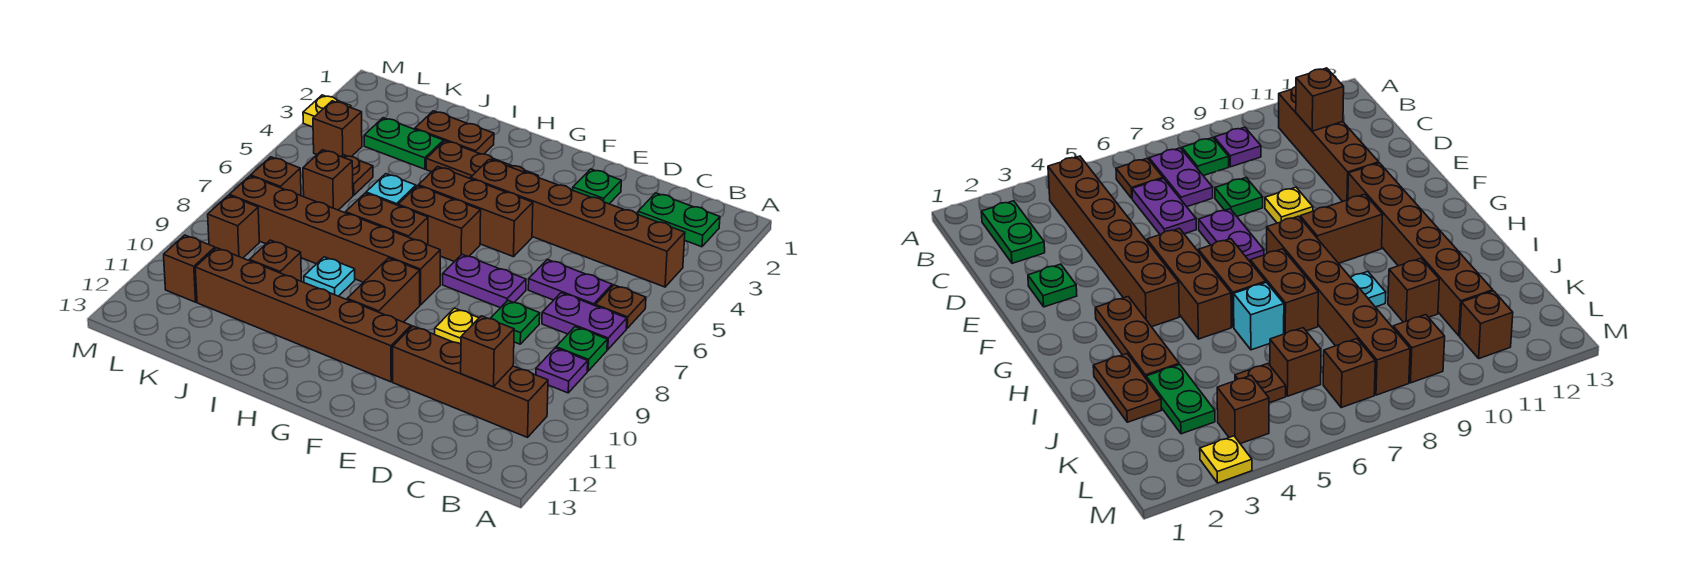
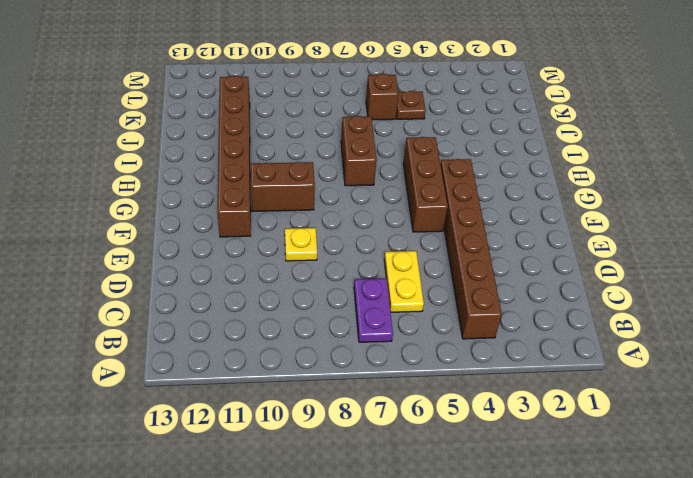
yellow 1x2 plate [384,251,424,312] -> purple 1x2 plate [528,259,612,306]
none -> green 1x2 plate [638,193,720,247]
none -> brown 1x1 plate [595,285,646,328]
none -> green 1x1 plate [556,327,607,371]
none -> purple 1x1 plate [536,348,588,393]

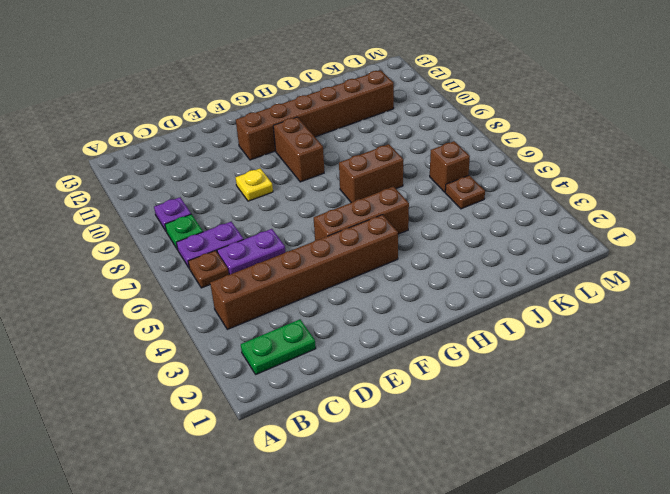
none -> brown 1x4 brick [393,326,548,437]
none -> green 1x1 plate [490,301,540,344]
none -> green 1x1 plate [573,169,621,204]
none -> purple 1x2 plate [443,254,526,308]

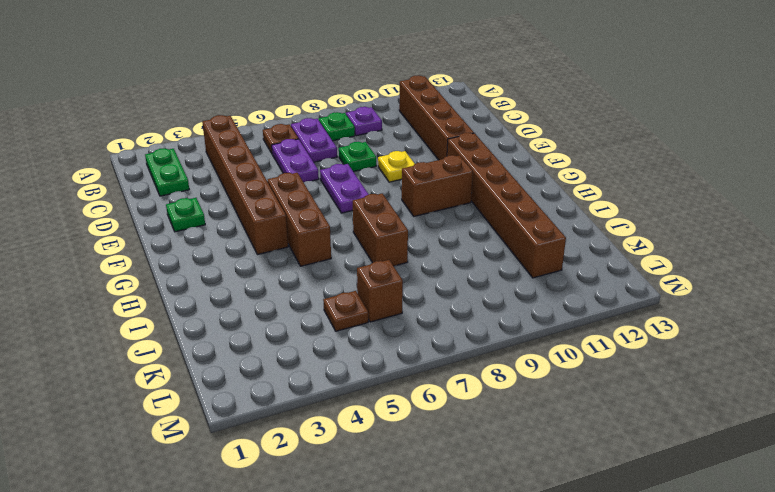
none -> brown 1x3 plate [426,141,538,178]
none -> brown 1x2 brick [398,186,481,262]
none -> brown 1x6 brick [229,176,441,305]
none -> brown 1x2 plate [415,111,494,154]

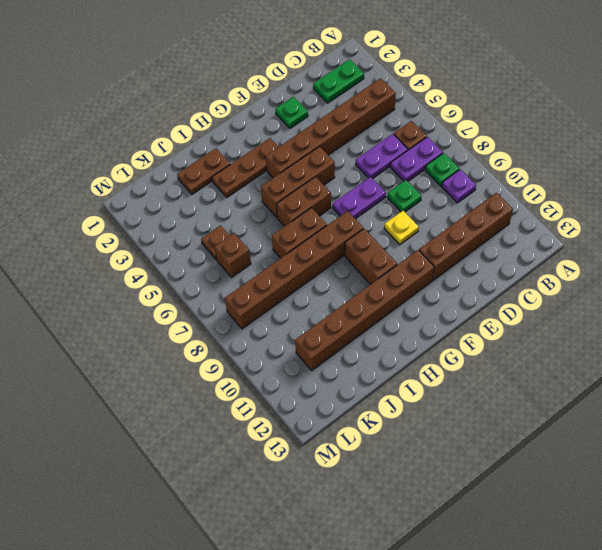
none -> cyan 1x1 brick [366,174,416,205]
none -> cyan 1x1 plate [304,257,355,296]
none -> green 1x2 plate [364,118,443,169]
none -> brown 1x1 brick [250,240,301,281]

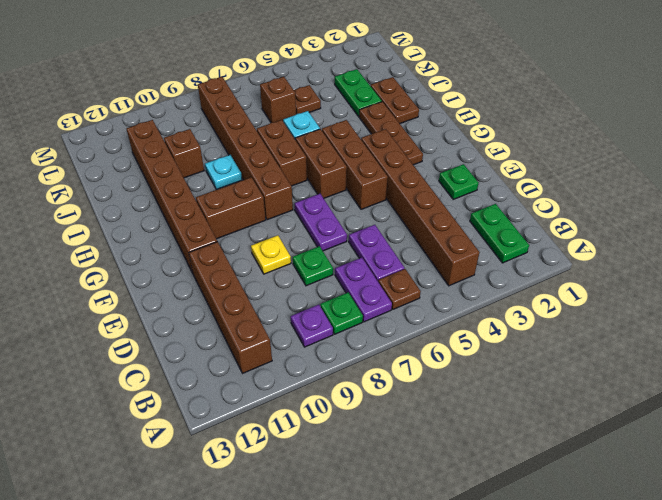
none -> brown 1x1 brick [313,101,362,157]
none -> brown 1x1 brick [251,157,301,196]
none -> brown 1x1 brick [208,195,259,258]
none -> brown 1x1 brick [164,235,215,302]

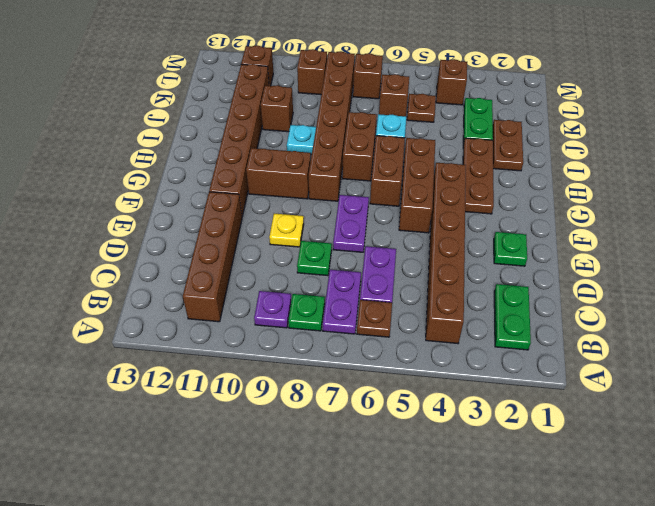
none -> yellow 1x1 plate [303,95,351,127]
none -> brown 1x1 brick [461,316,514,387]

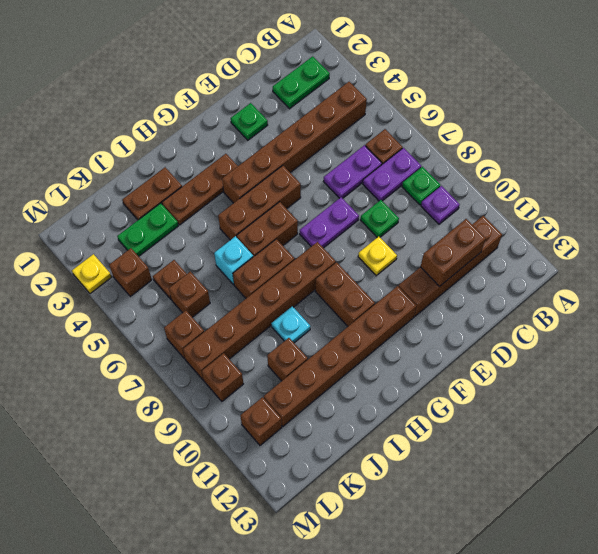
brown 1x2 brick [421,219,486,287] -> brown 1x1 brick [461,316,514,387]

